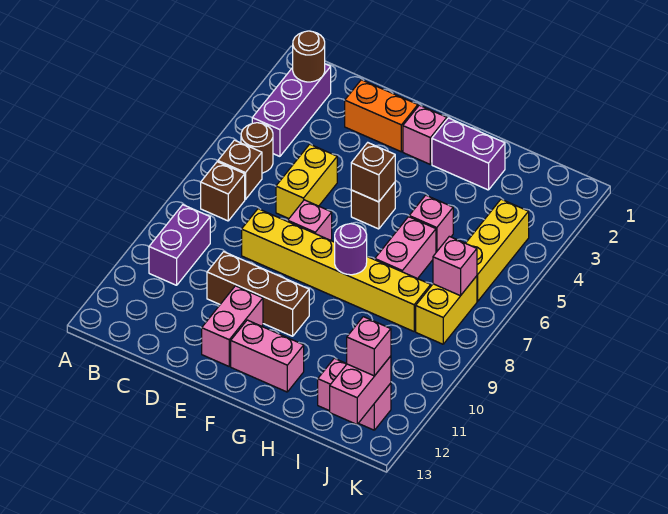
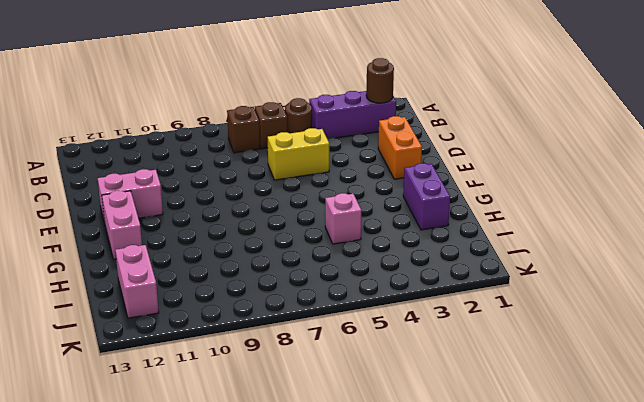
none -> purple 1x2 brick [149,205,210,285]
none -> yellow 1x6 brick [242,209,431,331]
none -> brown 1x3 brick [207,252,309,336]

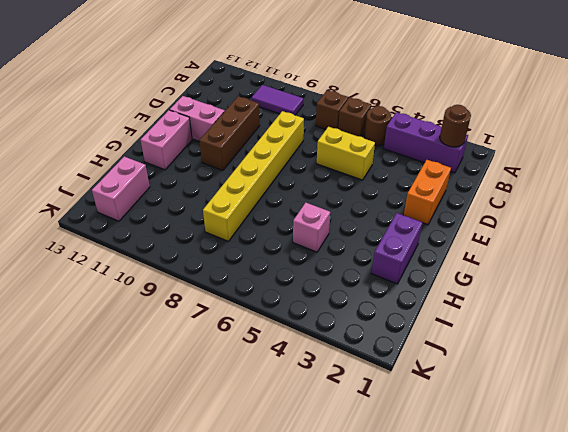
purple 1x2 tile [252,85,303,115] -> purple 1x2 brick [149,205,210,285]
none -> pink 1x1 brick [288,200,332,240]
none -> pink 1x1 brick [403,105,447,164]
none -> brown 1x1 brick [351,182,395,229]

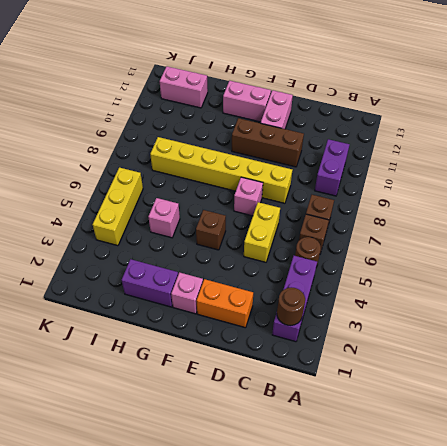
none -> pink 1x2 brick [375,217,436,279]
none -> yellow 1x2 brick [416,276,477,344]
none -> brown 1x1 brick [351,143,395,202]

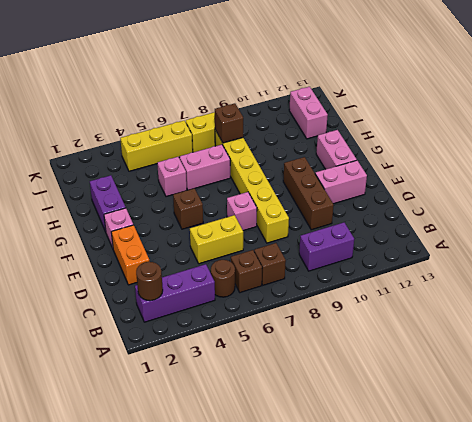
brown 1x1 brick [215,103,243,143] -> brown 1x1 brick moved to [351,143,395,202]
none -> purple 1x1 round brick [335,224,367,275]
none -> pink 1x1 brick [433,236,477,296]
none -> pink 1x2 brick [330,356,391,425]

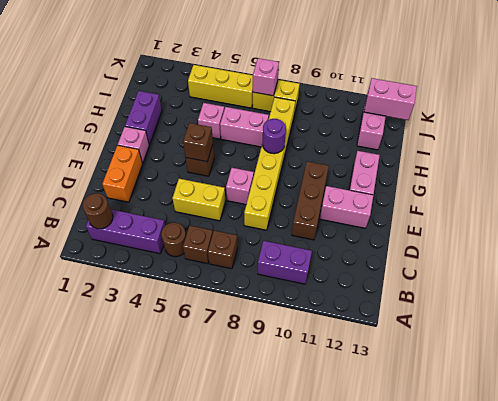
none -> pink 1x1 brick [347,317,391,376]

